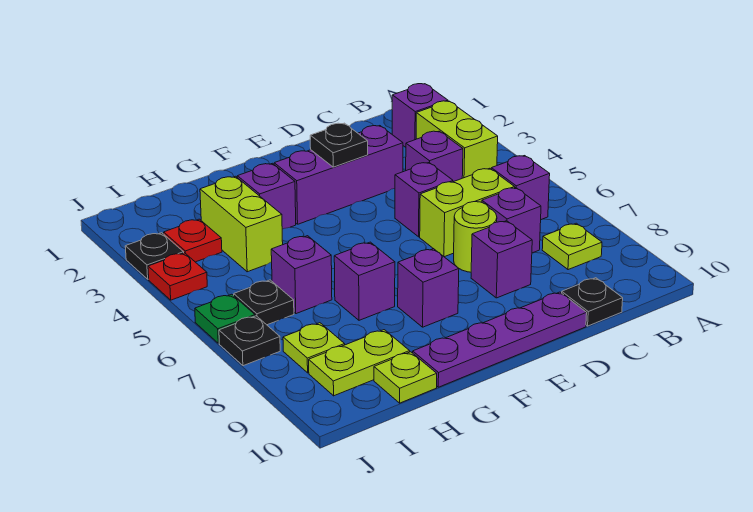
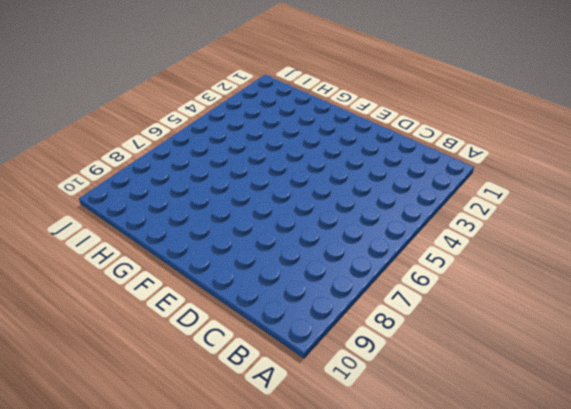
none -> purple 1x1 brick [392,84,448,147]
none -> lime 1x2 brick [416,101,498,178]
none -> purple 1x1 brick [491,156,550,220]

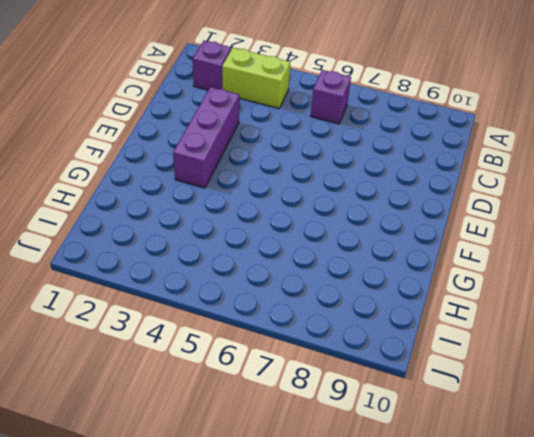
none -> lime 1x1 plate [542,223,602,270]
none -> purple 1x1 brick [406,131,463,182]
none -> lime 1x2 brick [420,168,515,257]

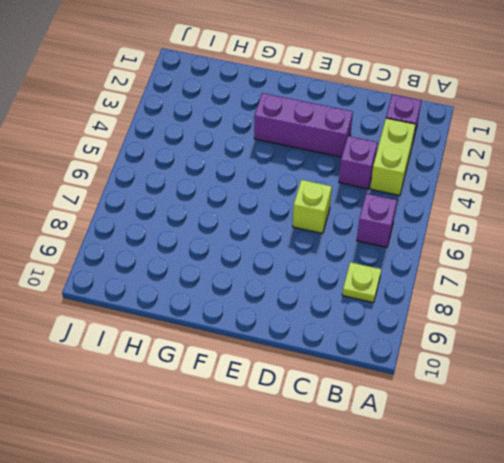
lime 1x1 brick [293,180,332,233] -> lime 1x2 brick [420,168,515,257]
none -> purple 1x1 brick [482,188,541,253]
none -> black 1x1 plate [562,278,623,326]
none -> purple 1x1 brick [395,163,453,237]

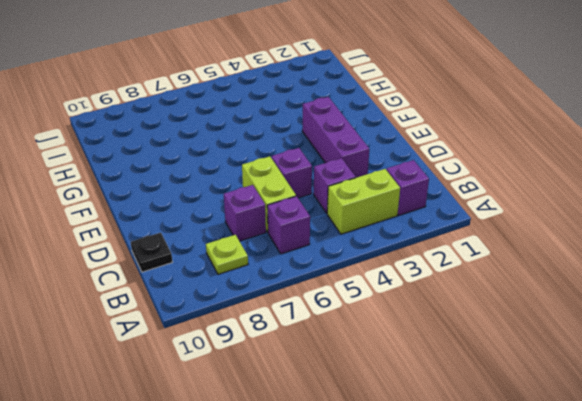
none -> lime 1x1 round brick [454,202,497,272]
none -> purple 1x1 brick [471,221,532,298]
none -> purple 1x4 plate [413,292,587,387]

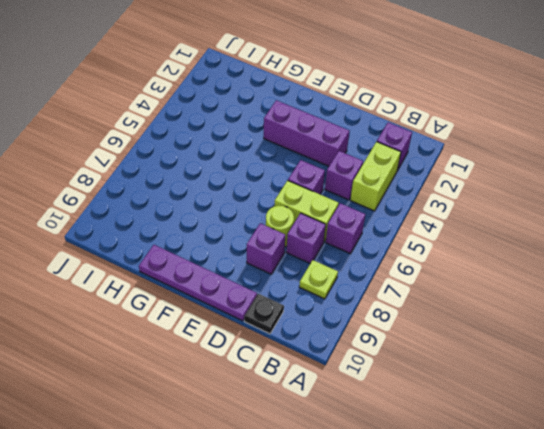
none -> purple 1x1 brick [398,249,459,327]
none -> purple 1x1 brick [237,163,296,229]
none -> purple 1x1 brick [334,242,395,320]

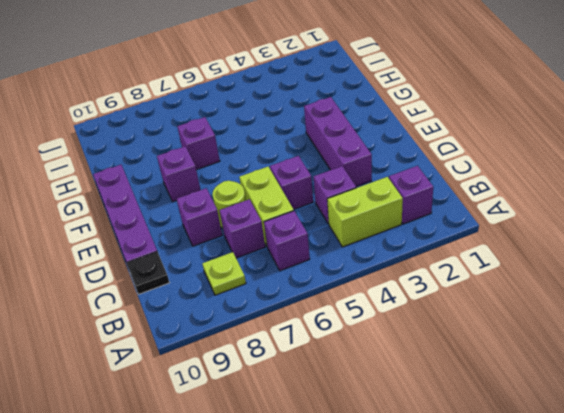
none -> purple 1x1 brick [237,163,296,229]
none -> lime 1x2 brick [200,176,283,272]
none -> purple 1x1 brick [271,236,332,314]

